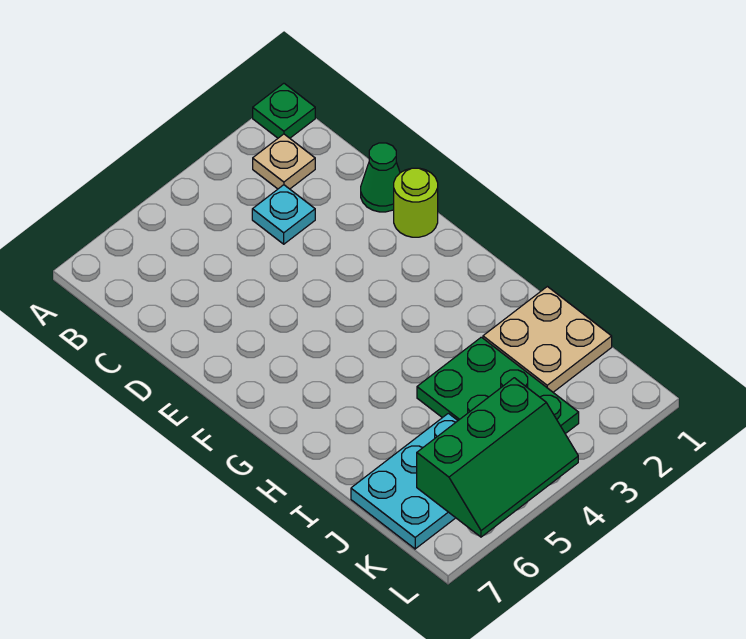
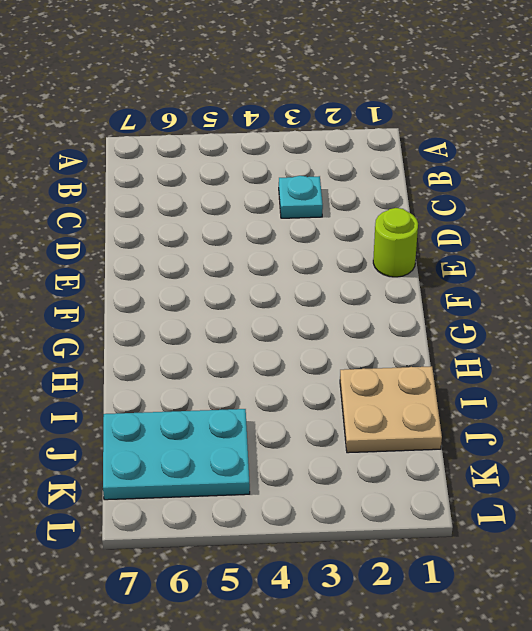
none -> green 1x1 plate [253,83,315,138]
none -> tan 1x1 plate [253,134,315,189]

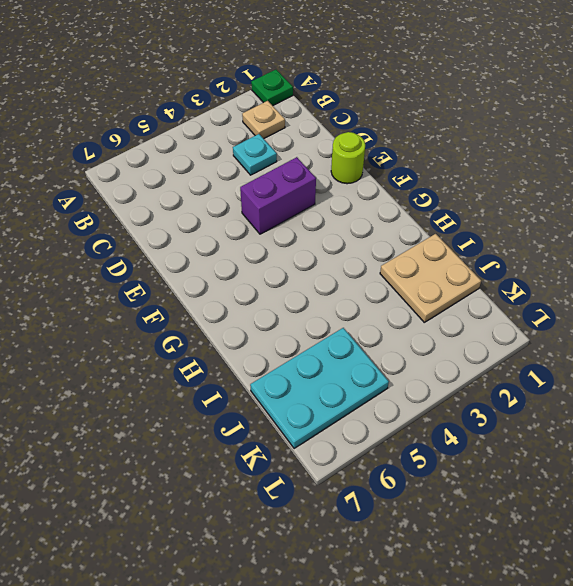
purple 1x2 brick [240,157,316,234] -> none
none -> green 1x1 cone [361,143,400,212]
none -> green 2x3 plate [417,337,579,434]

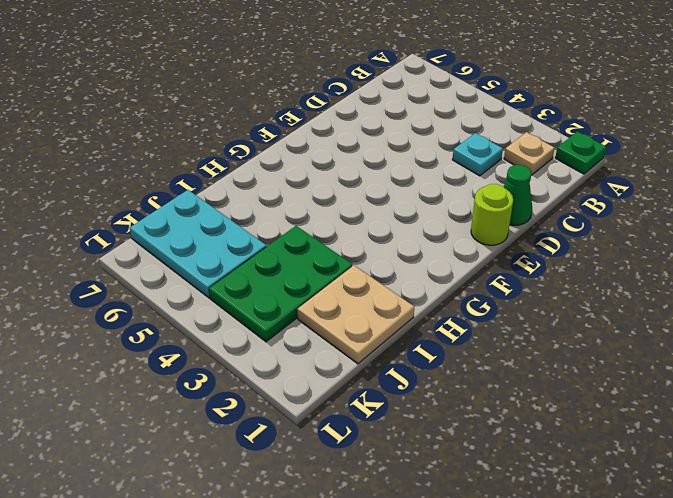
none -> green 2x3 slope [417,378,578,537]

